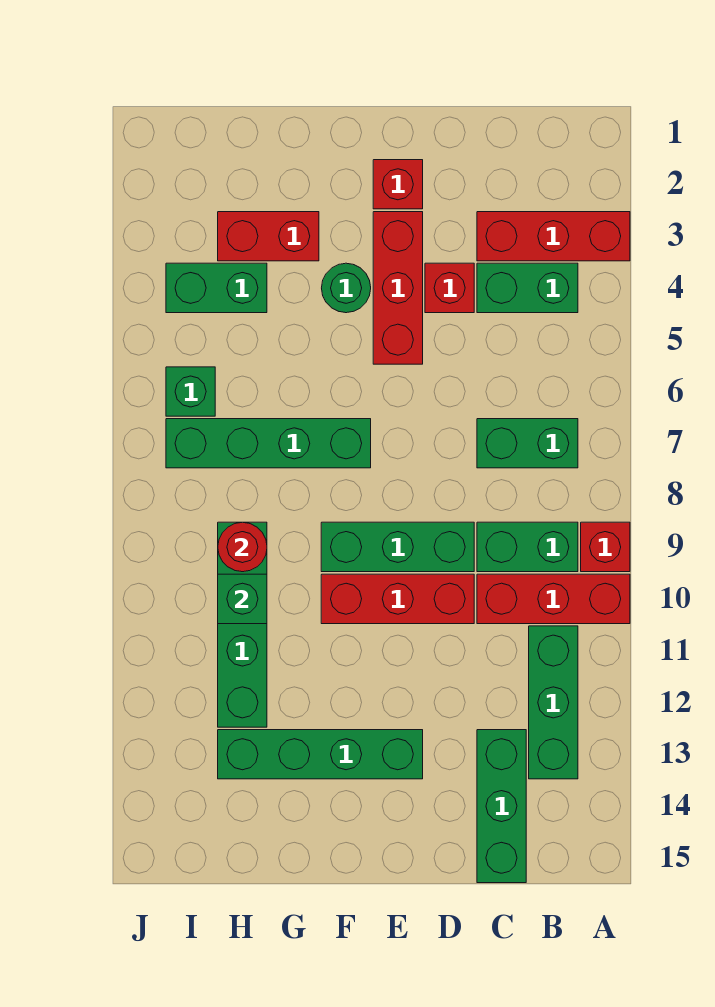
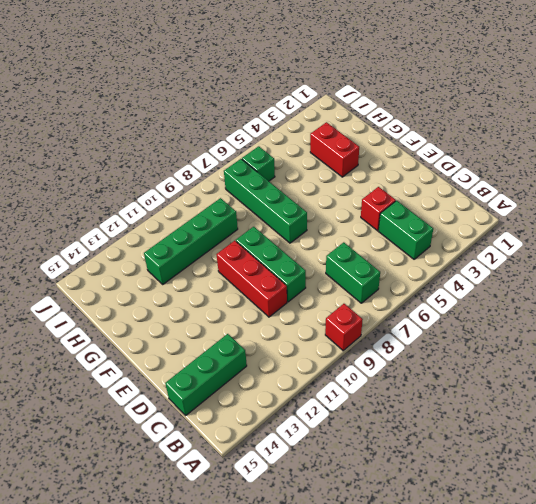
none -> red 1x3 brick [477,212,630,261]
none -> red 1x3 brick [477,574,630,624]
none -> green 1x2 brick [477,522,578,572]

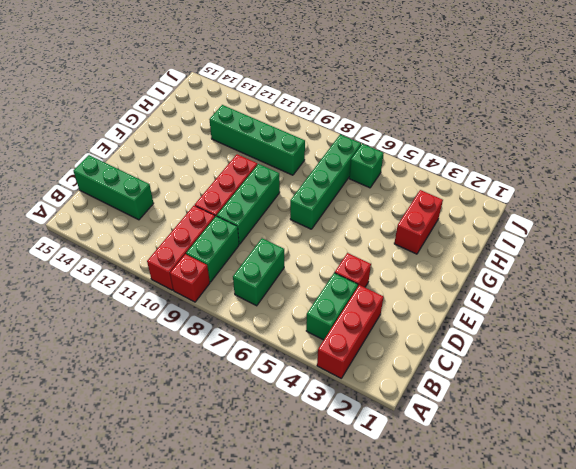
none -> green 1x3 brick [529,626,578,779]
none -> red 1x1 brick [373,160,423,209]
none -> red 1x3 brick [373,212,423,364]

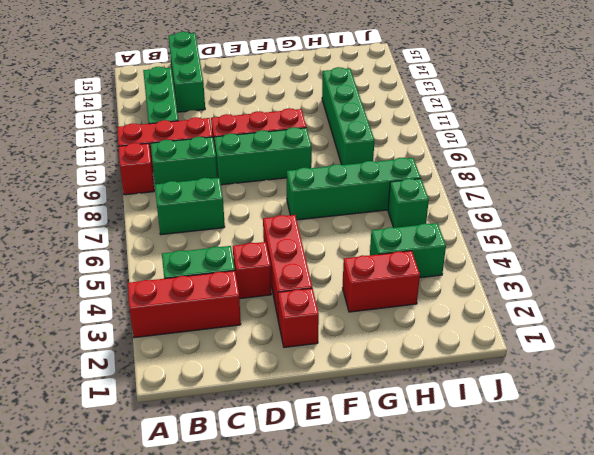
none -> green 1x4 brick [218,730,423,779]
none -> green 1x1 round brick [322,263,371,313]
none -> red 1x1 round brick [218,522,267,572]

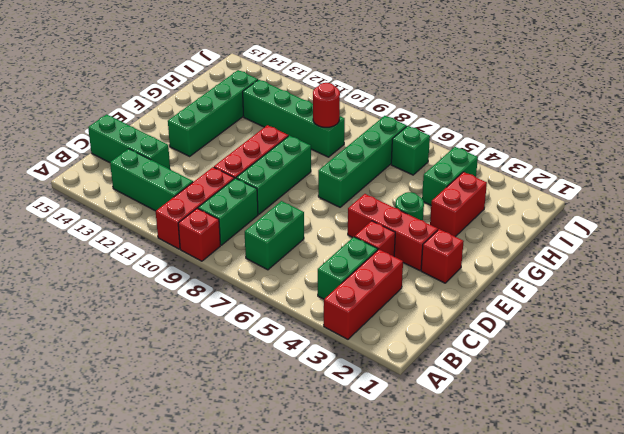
none -> green 1x1 brick [218,574,267,624]

